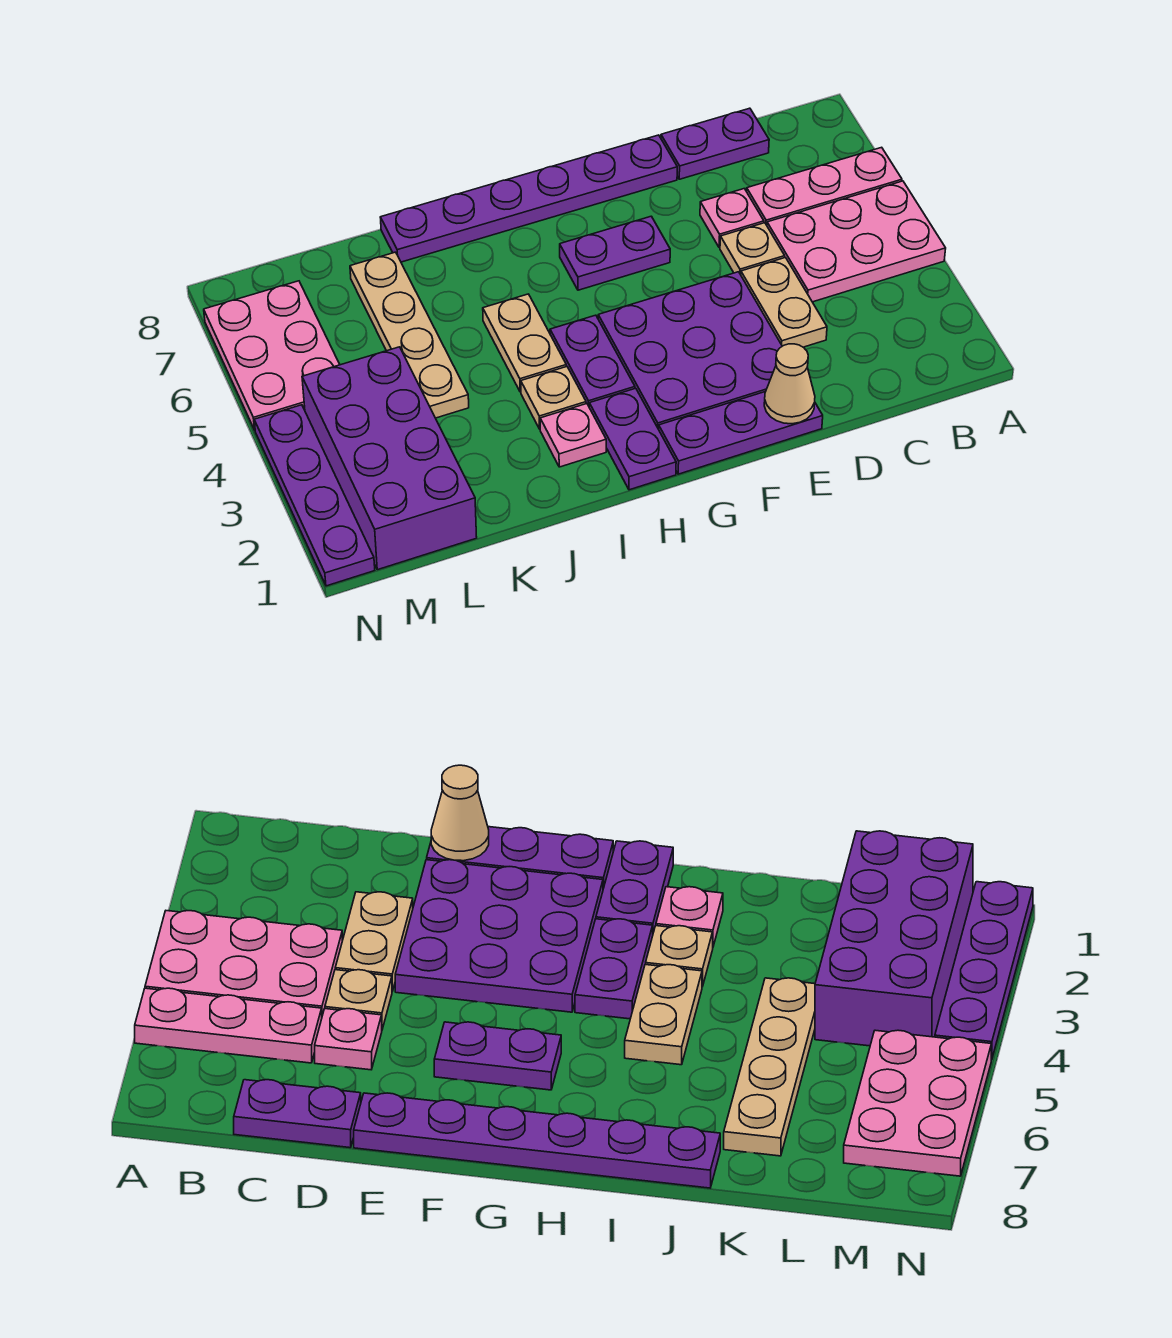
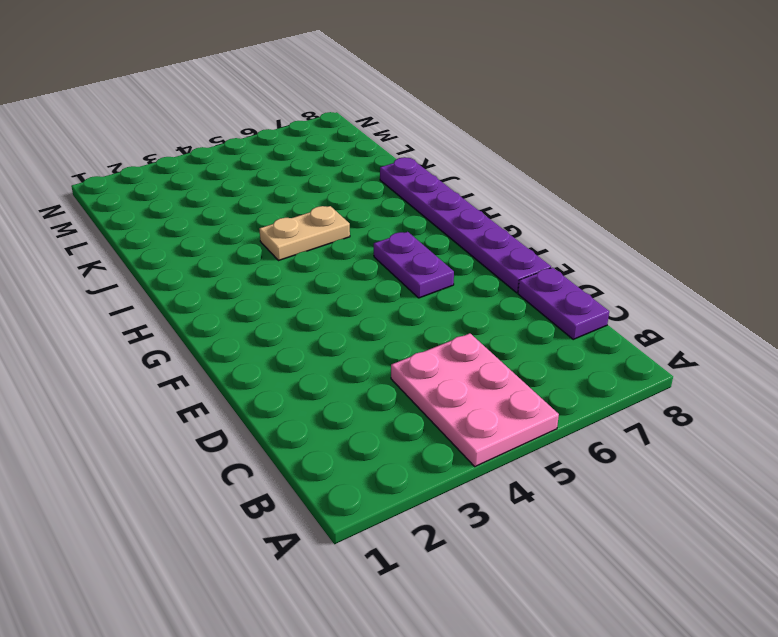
none -> pink 1x3 plate [747,147,902,225]
none -> tan 1x2 plate [741,258,827,347]
none -> tan 1x1 plate [720,223,785,274]

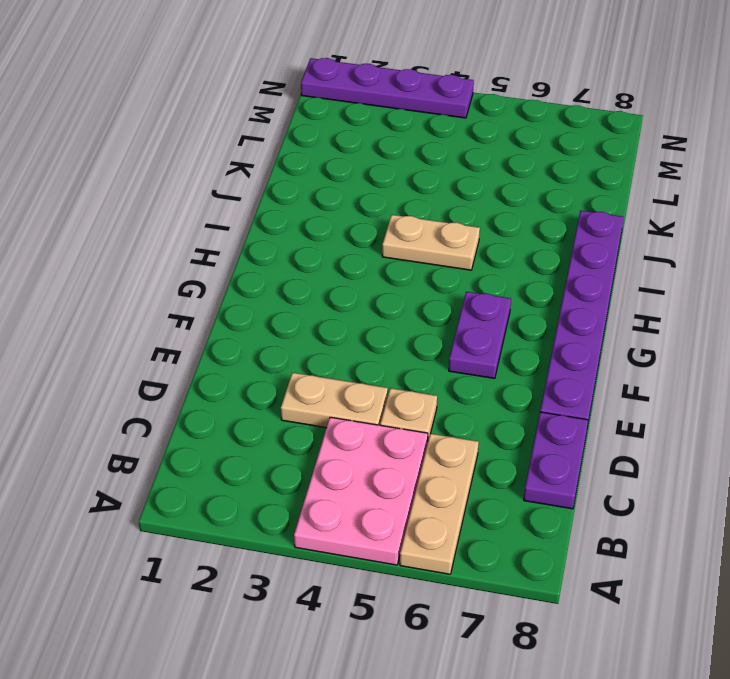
tan 1x3 plate [400,434,479,574] -> pink 1x3 plate [747,147,902,225]
none -> pink 1x1 plate [700,189,764,248]
none -> purple 1x3 plate [659,392,823,474]
none -> purple 3x3 plate [598,272,782,429]

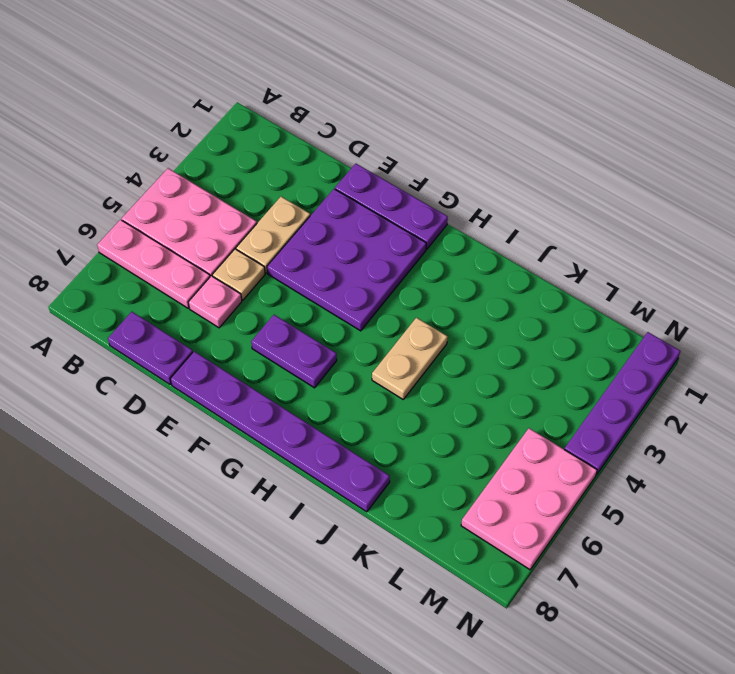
none -> purple 1x2 plate [589,388,676,490]
none -> purple 1x2 plate [550,315,635,406]
none -> pink 1x1 plate [540,404,606,467]

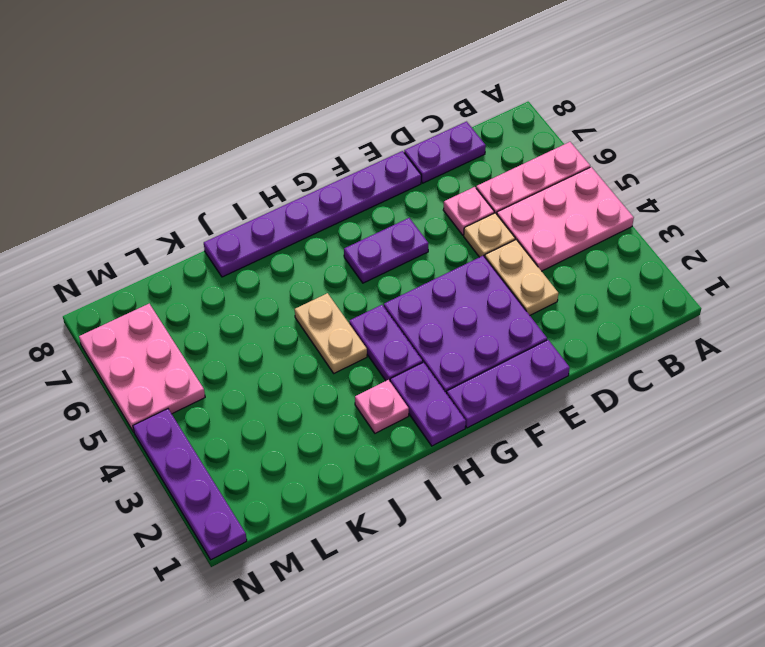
none -> tan 1x1 plate [521,366,586,429]
none -> tan 1x4 plate [350,252,469,418]
none -> purple 2x4 brick [302,347,477,570]

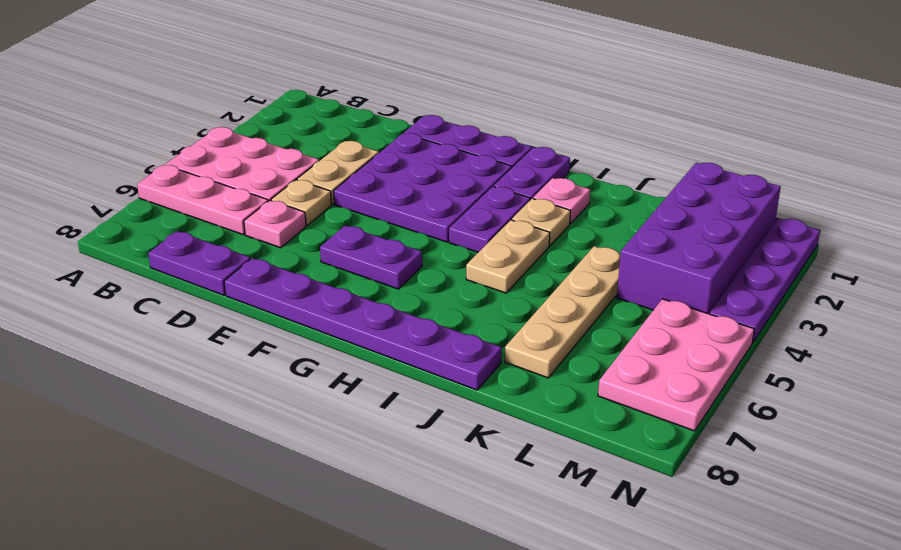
none -> tan 1x1 cone [764,344,815,424]

